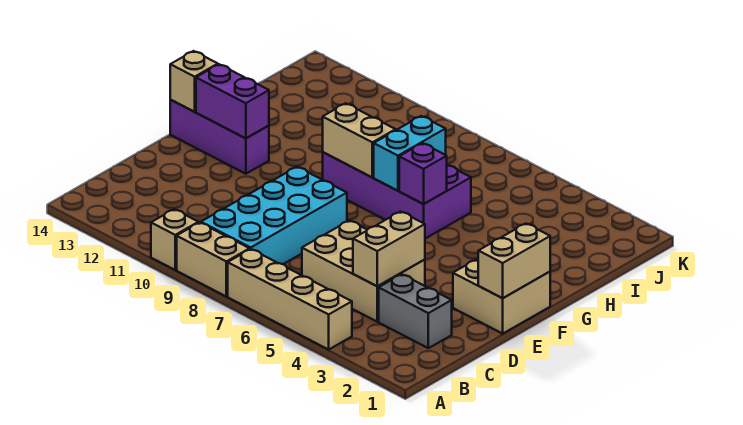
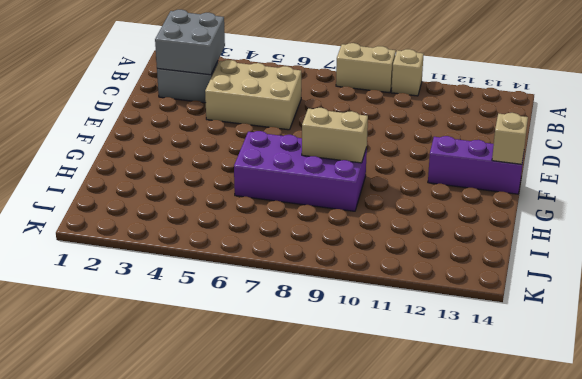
grey 2x2 brick [155,10,225,75] -> none
none -> tan 1x4 brick [228,249,352,350]
none -> cyan 2x4 brick [201,167,347,264]
none -> tan 2x2 brick [453,259,550,334]

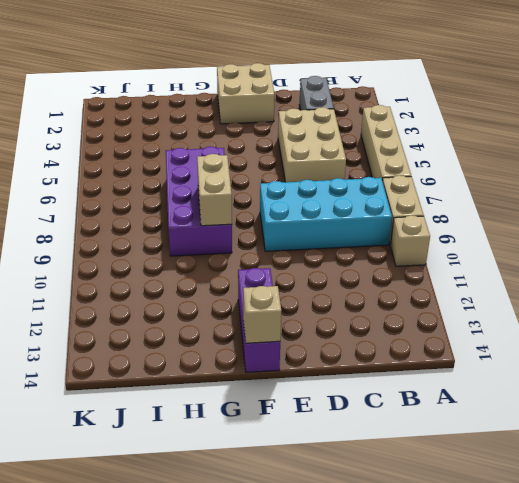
none -> tan 1x2 brick [353,212,425,286]
none -> tan 1x2 brick [478,224,550,298]
none -> purple 1x2 brick [196,64,269,138]

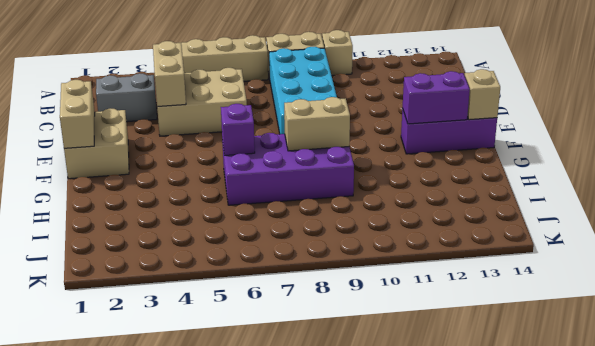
none -> cyan 1x2 brick [374,116,446,191]

